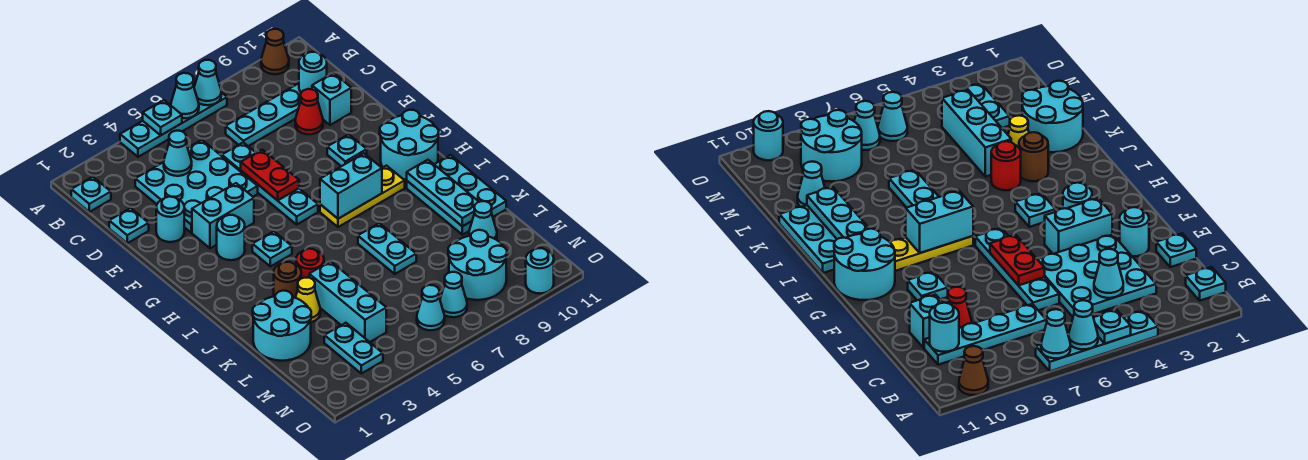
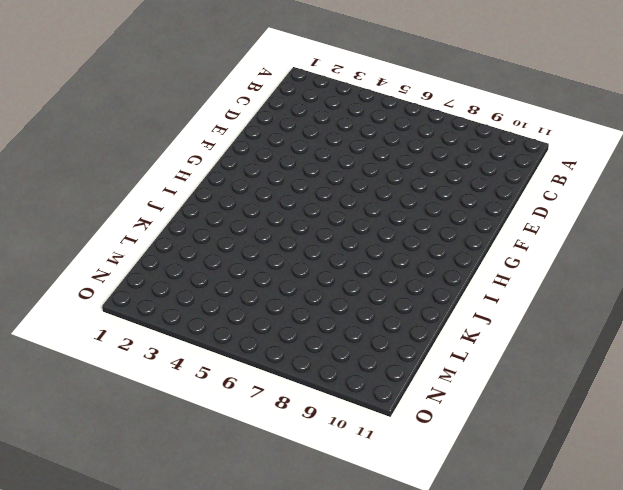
none -> cyan 1x4 plate [120,92,227,157]
none -> brown 1x1 cone [261,29,289,74]
none -> cyan 1x1 plate [71,177,111,212]
none -> cyan 3x3 plate [135,140,258,233]

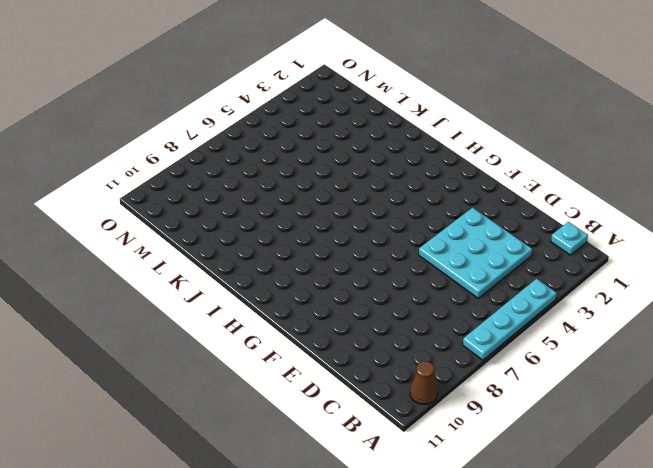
none -> cyan 1x4 plate [226,83,301,146]
none -> cyan 1x1 plate [109,208,149,243]
none -> cyan 1x4 plate [222,142,318,224]
none -> red 1x1 cone [295,89,323,134]

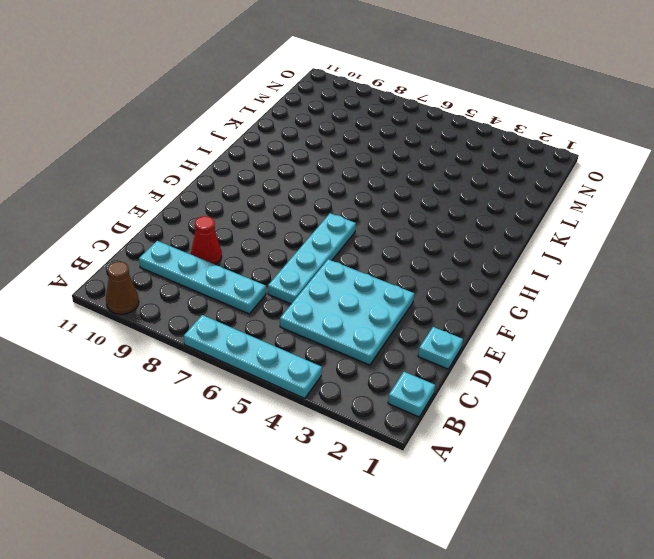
none -> cyan 1x1 brick [312,73,351,125]
none -> cyan 1x1 round brick [156,197,184,242]
none -> cyan 1x2 brick [192,183,254,248]
none -> cyan 1x1 plate [327,134,367,166]

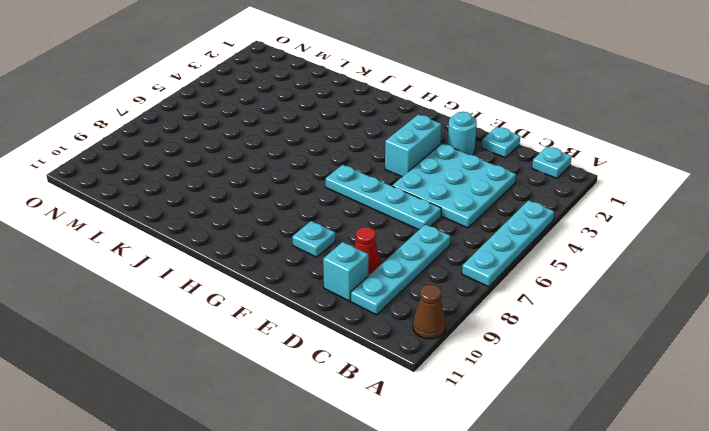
none -> cyan 1x1 round brick [217,215,245,260]
none -> cyan 2x2 round brick [380,110,439,180]
none -> cyan 1x1 plate [252,231,292,267]
none -> yellow 1x3 plate [320,166,405,227]

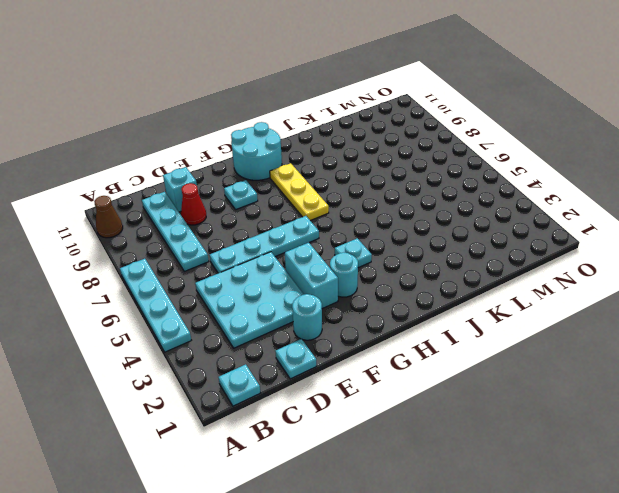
none -> cyan 2x3 plate [407,155,506,235]
none -> brown 1x1 round brick [274,262,301,298]
none -> red 1x1 round brick [296,249,324,278]
none -> cyan 1x2 plate [358,223,416,274]

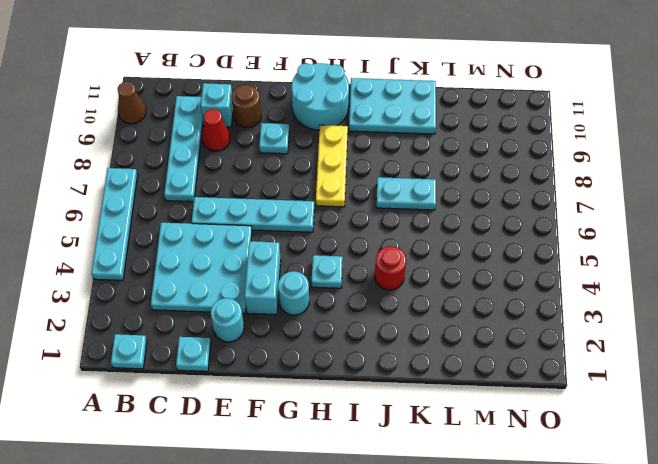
brown 1x1 round brick [231,85,261,128] -> brown 1x1 round brick moved to [274,262,301,298]
none -> cyan 2x2 round brick [253,291,311,361]
none -> yellow 1x1 cone [295,278,320,322]
none -> cyan 1x3 brick [309,261,386,342]
none -> cyan 1x1 cone [469,201,497,239]

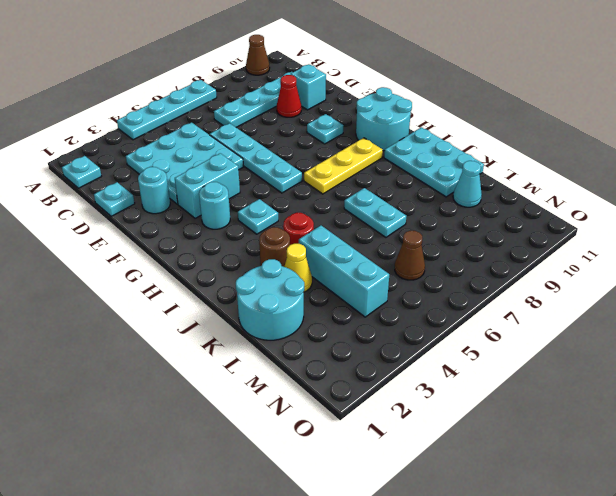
brown 1x1 cone [395,231,425,280] -> none
none -> cyan 1x2 plate [324,323,383,374]
none -> cyan 2x2 round brick [448,230,507,300]
none -> cyan 1x1 cone [417,285,445,330]
none -> cyan 1x1 cone [440,272,467,317]

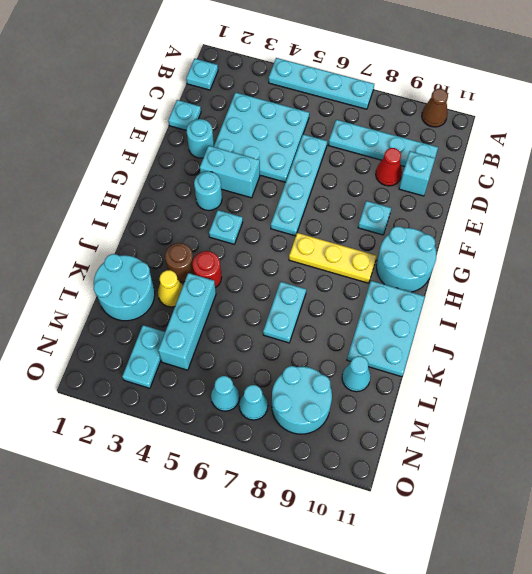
none -> cyan 1x1 round brick [526,248,554,294]
none -> cyan 1x1 plate [143,100,182,135]
none -> cyan 1x1 cone [171,73,199,118]
none -> cyan 1x1 cone [194,60,221,105]

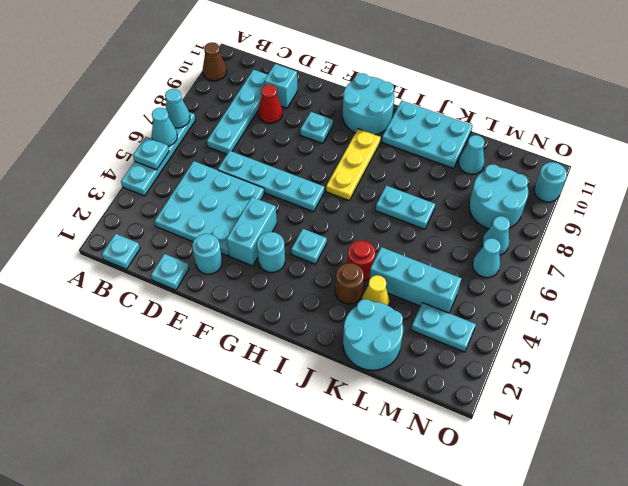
none -> cyan 1x1 cone [164,131,192,176]
none -> cyan 1x1 round brick [299,52,327,92]
none -> red 1x2 plate [241,150,299,201]
none -> cyan 1x2 brick [320,154,382,219]

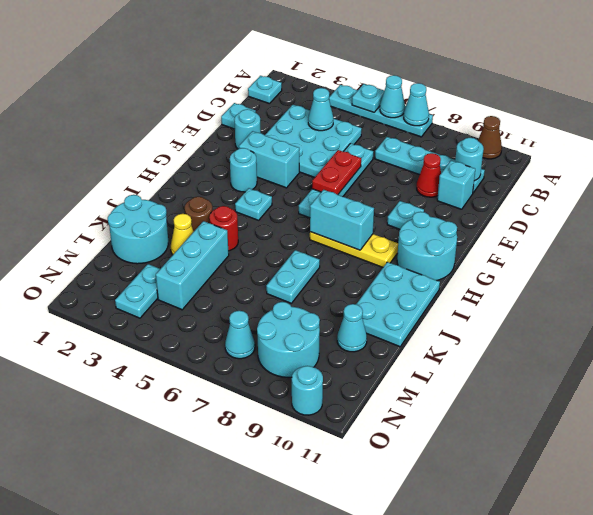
none -> cyan 1x1 cone [417,285,445,330]
none -> cyan 1x3 plate [407,160,479,226]

